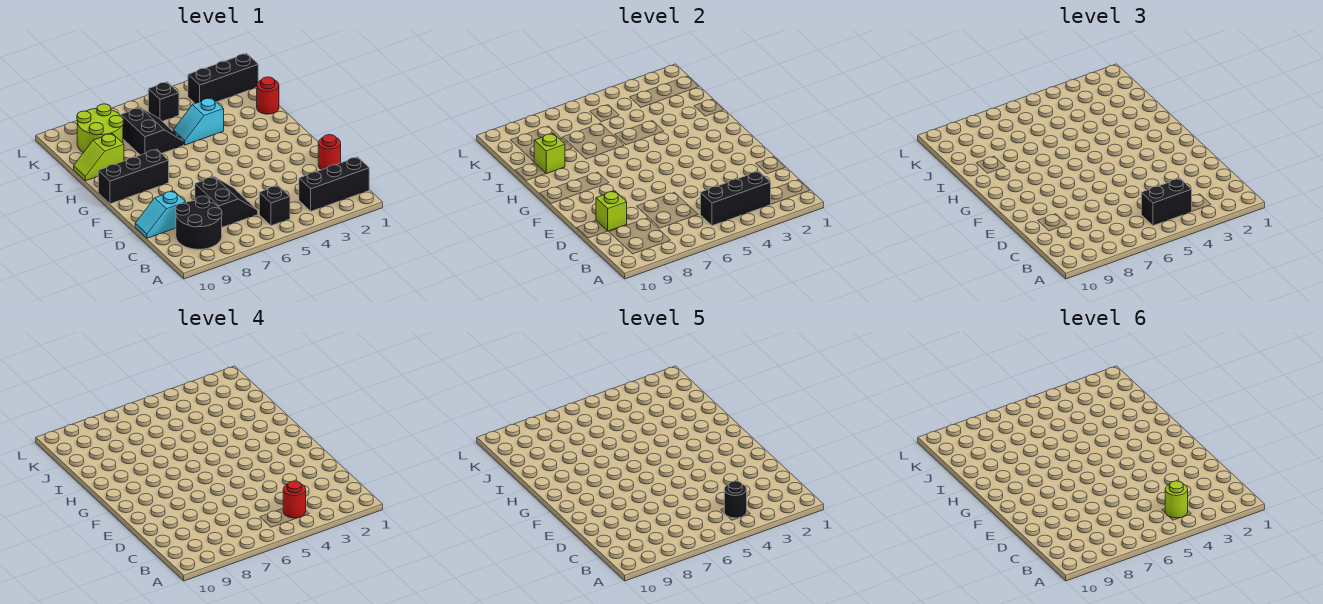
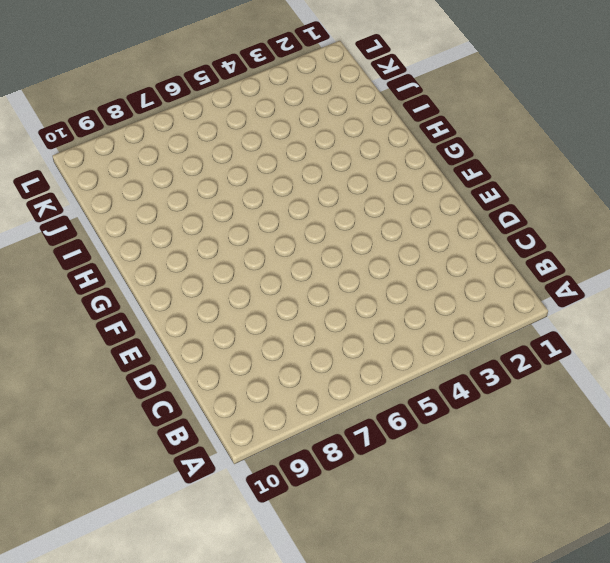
none -> black 1x3 brick [299,157,369,211]
none -> black 1x1 brick [259,186,290,226]
none -> black 2x2 round brick [176,196,222,249]

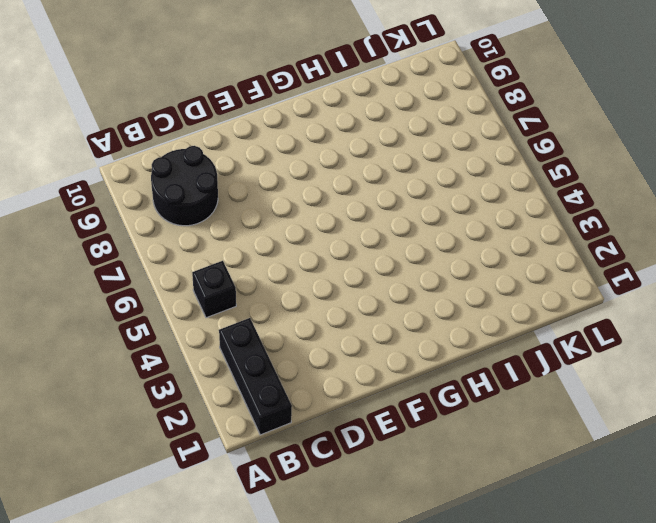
none -> black 2x2 slope [195,177,258,227]
none -> red 1x1 round brick [318,135,341,170]
none -> cyan 1x2 slope [135,191,186,238]

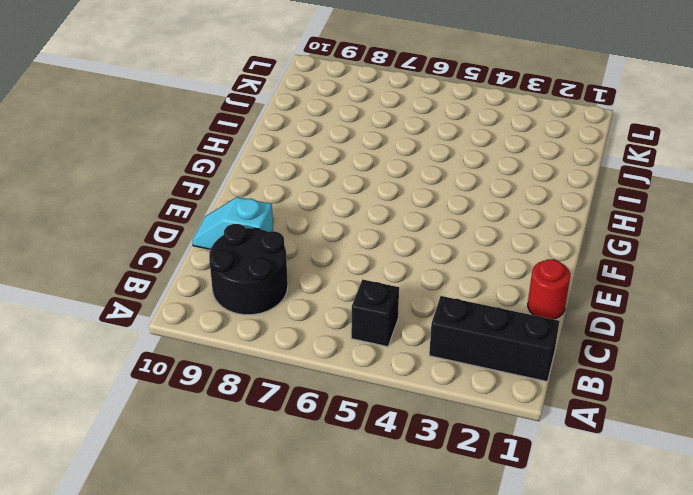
none -> black 2x2 slope [195,177,258,227]
none -> black 1x3 brick [98,149,169,204]
none -> red 1x1 round brick [257,77,279,114]

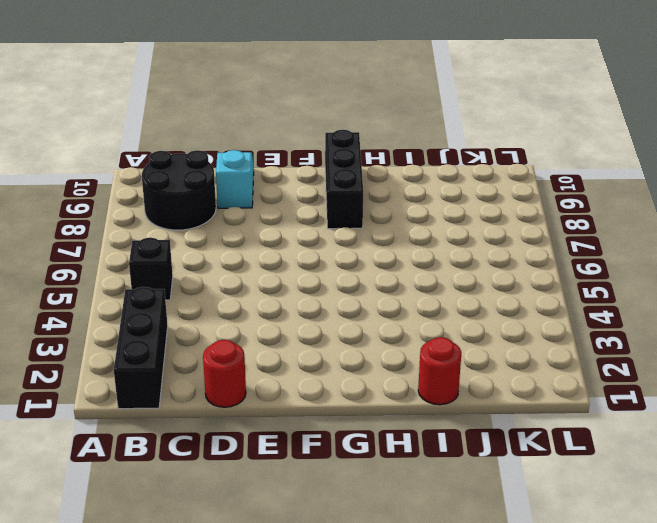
none -> black 2x2 slope [195,177,258,227]
none -> cyan 1x2 slope [173,98,224,145]
none -> black 2x2 slope [121,108,184,155]

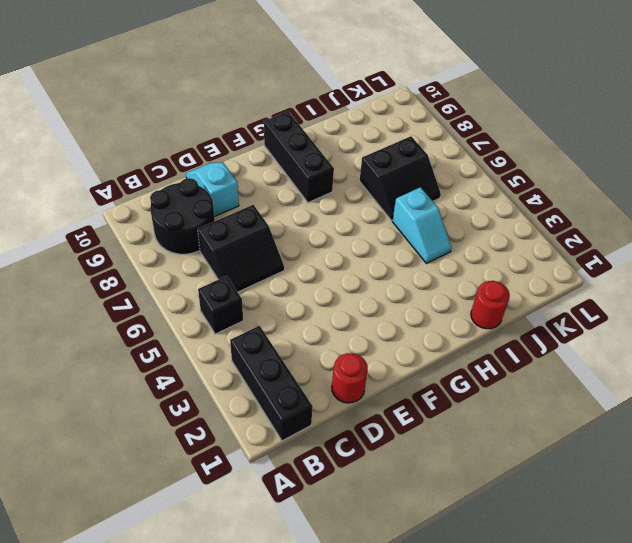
cyan 1x2 slope [392,187,452,263] -> cyan 1x2 slope turned to [173,98,224,145]
none -> lime 1x2 slope [74,133,124,181]
none -> lime 2x2 round brick [77,104,123,153]
none -> black 1x3 brick [188,53,258,104]

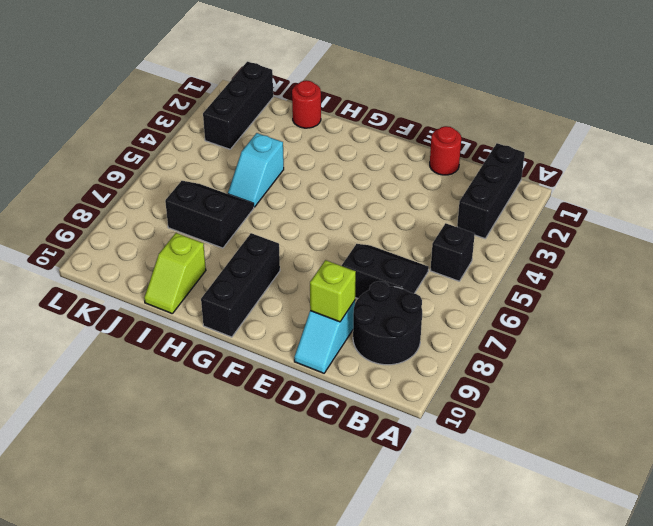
none -> lime 2x2 round brick [77,104,123,153]
none -> black 1x1 brick [148,82,179,121]
none -> black 1x3 brick [700,171,771,226]

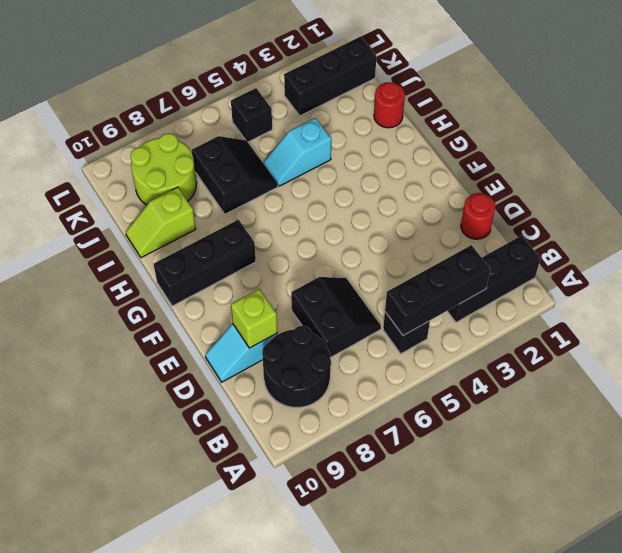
none -> lime 1x1 brick [534,133,565,174]
none -> black 1x2 brick [1141,178,1192,226]
none -> red 1x1 round brick [283,481,306,518]

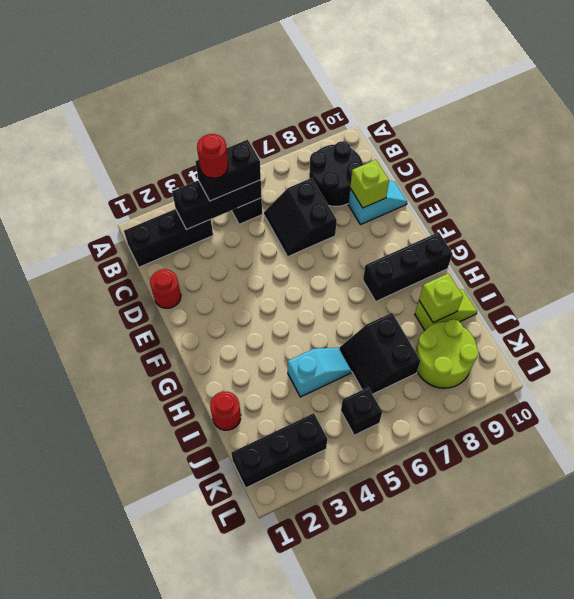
none -> black 1x1 round brick [724,481,747,518]
none -> lime 1x1 round brick [1165,481,1188,518]

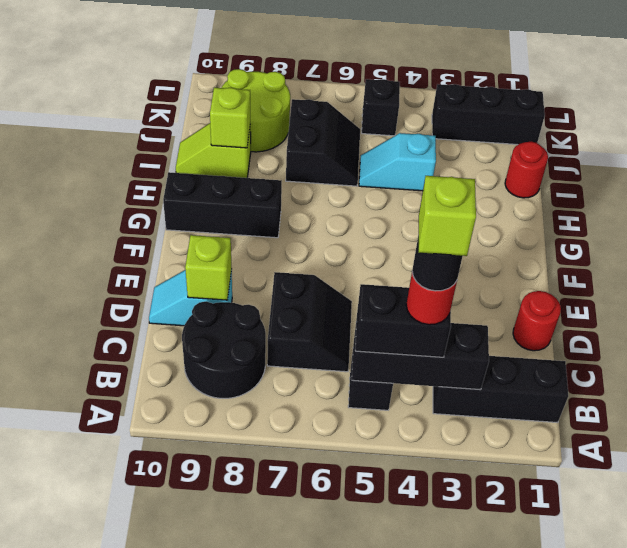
lime 1x1 brick [419,176,476,256] -> lime 1x1 round brick [1165,481,1188,518]

